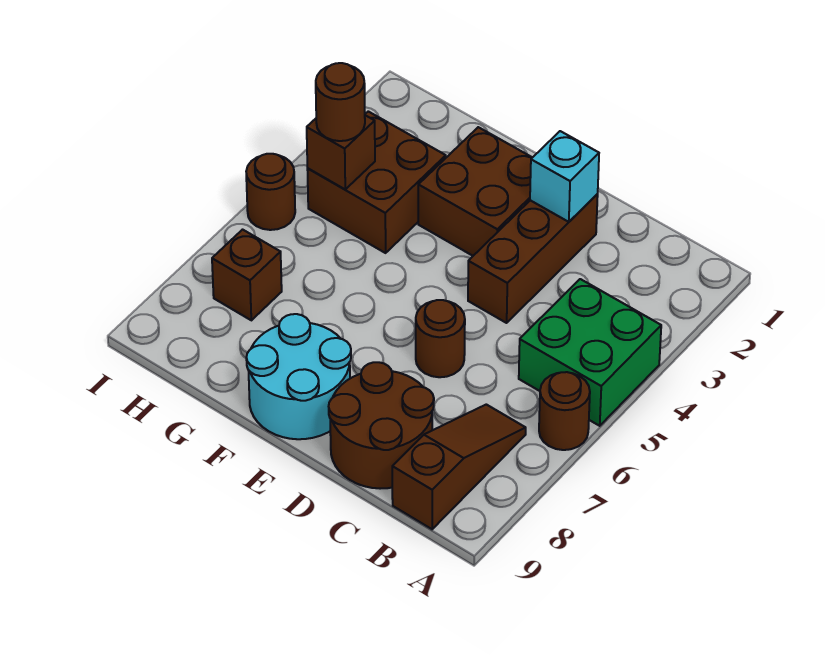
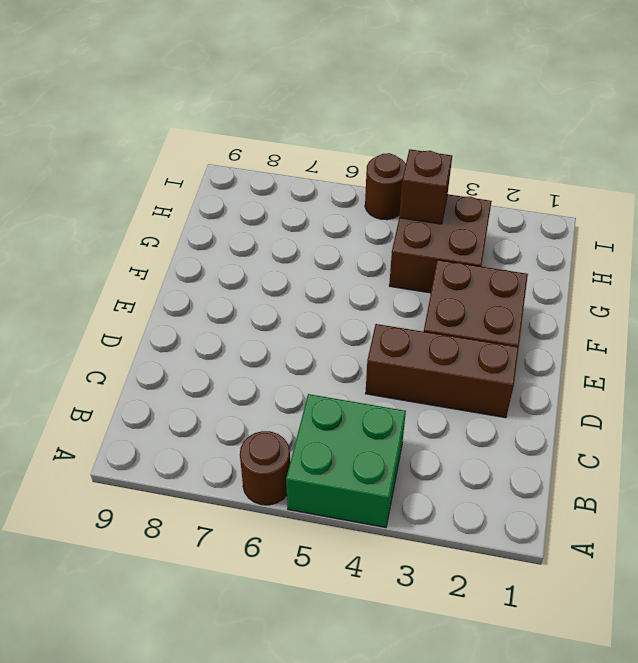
none -> brown 1x3 slope [392,404,526,529]
none -> brown 2x2 round brick [329,362,434,489]
none -> brown 1x1 round brick [416,300,465,377]

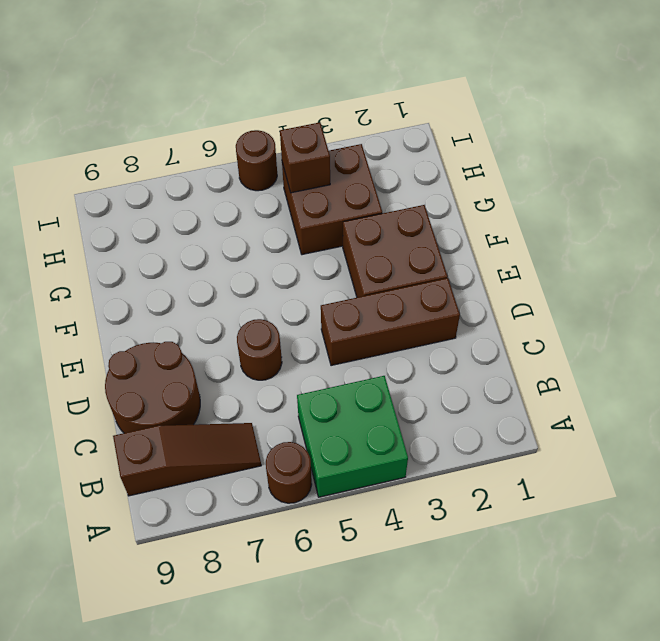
none -> cyan 2x2 round brick [246,314,351,439]
none -> brown 1x1 brick [212,230,282,320]
none -> cyan 1x1 brick [530,131,599,222]

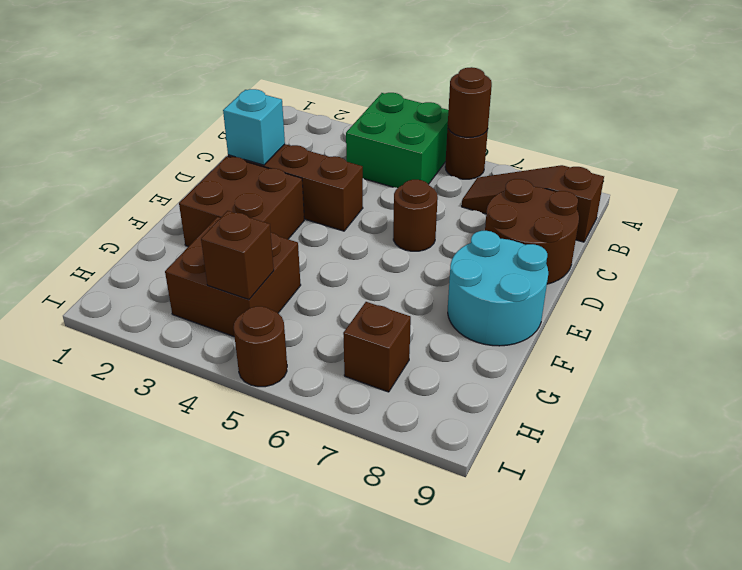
brown 1x1 round brick [448,67,492,137] -> brown 1x1 round brick moved to [316,63,365,141]

